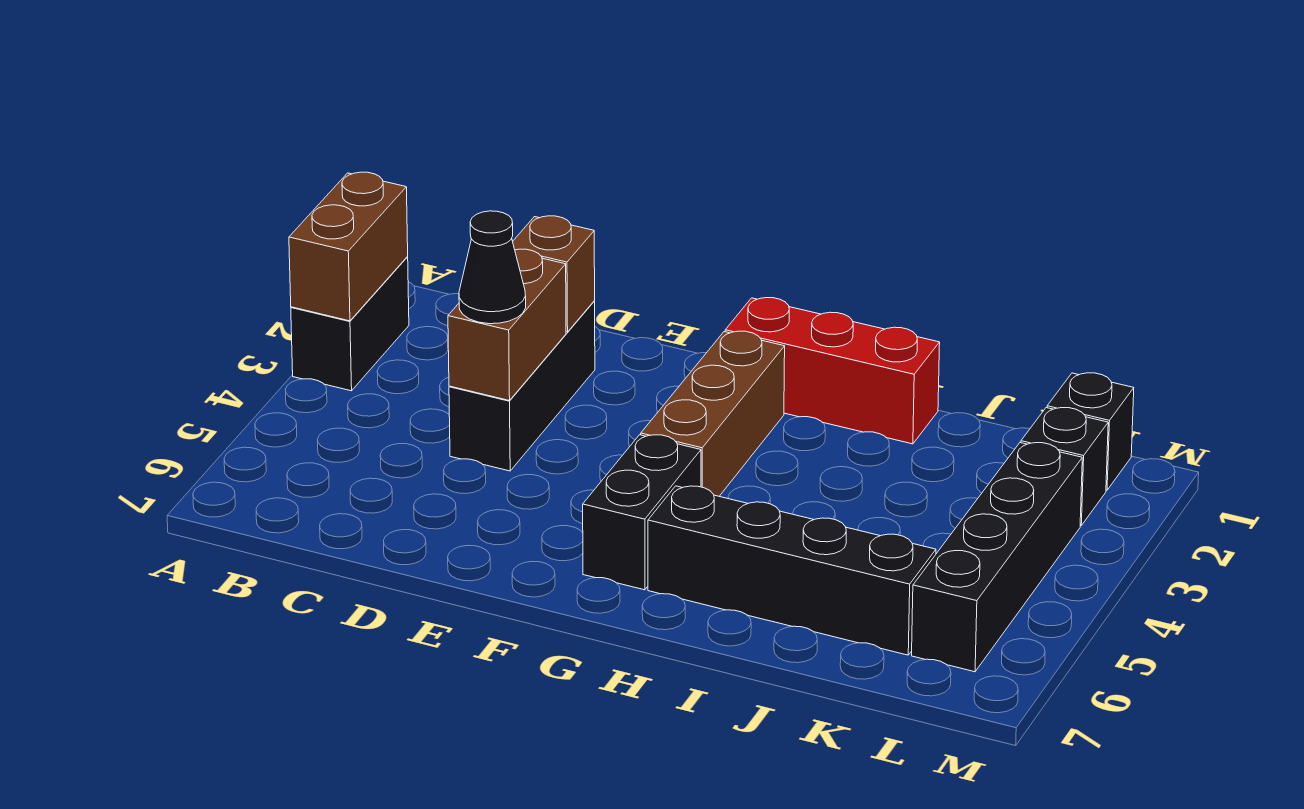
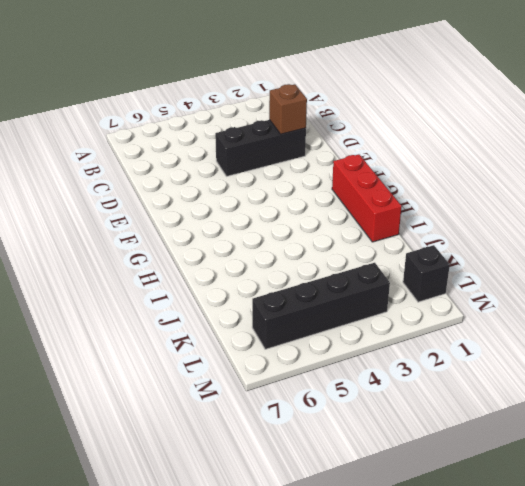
none -> black 1x2 brick [291,257,409,391]
none -> brown 1x3 brick [641,331,785,496]
none -> black 1x2 brick [583,435,701,590]

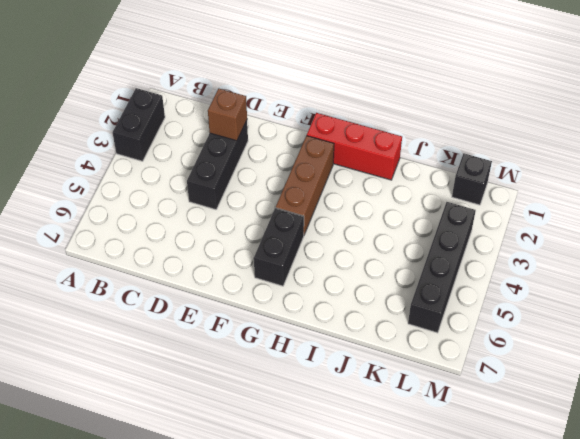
none -> black 1x4 brick [648,486,936,655]
none -> black 1x1 brick [1021,408,1108,526]
none -> brown 1x2 brick [289,172,408,321]

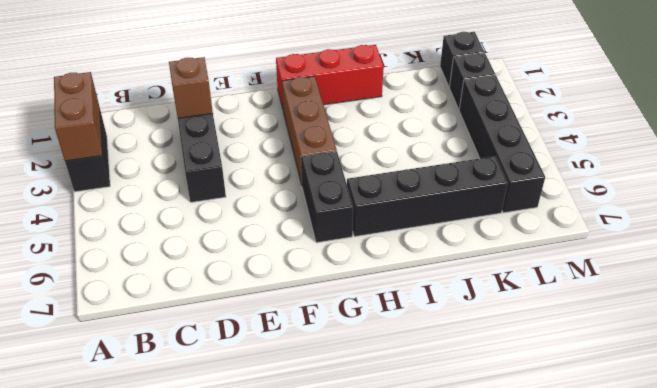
none -> brown 1x2 brick [448,249,566,401]
none -> black 1x1 cone [459,211,526,324]

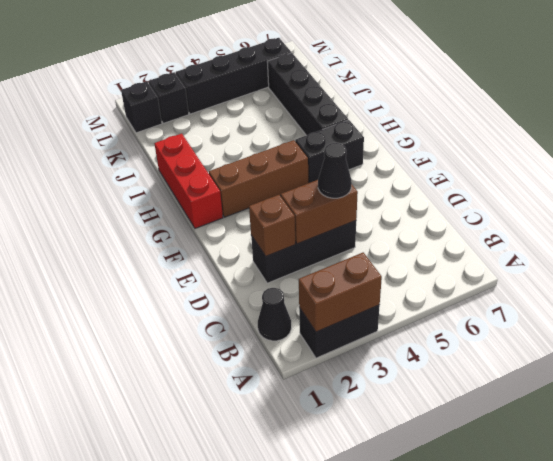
black 1x1 cone [258,288,291,341] -> none

